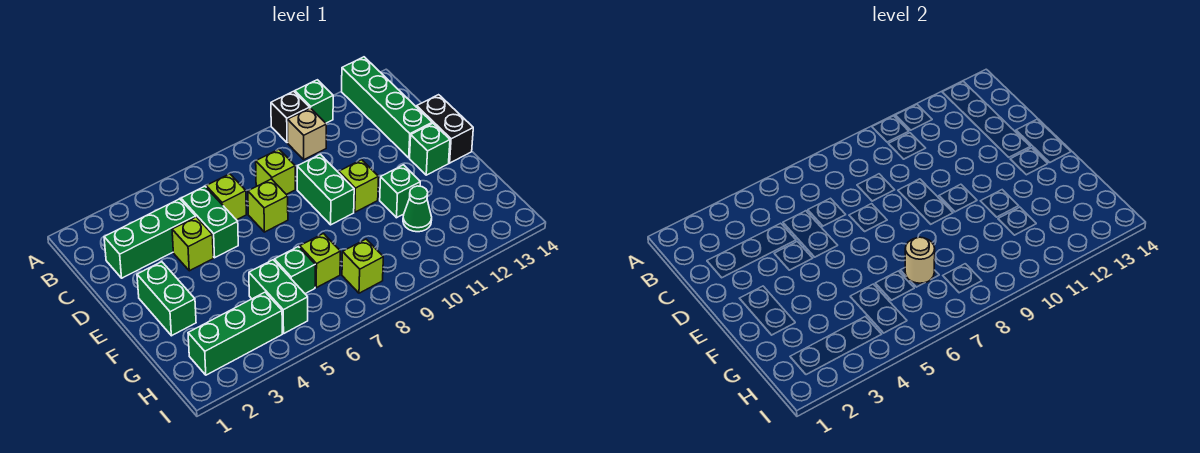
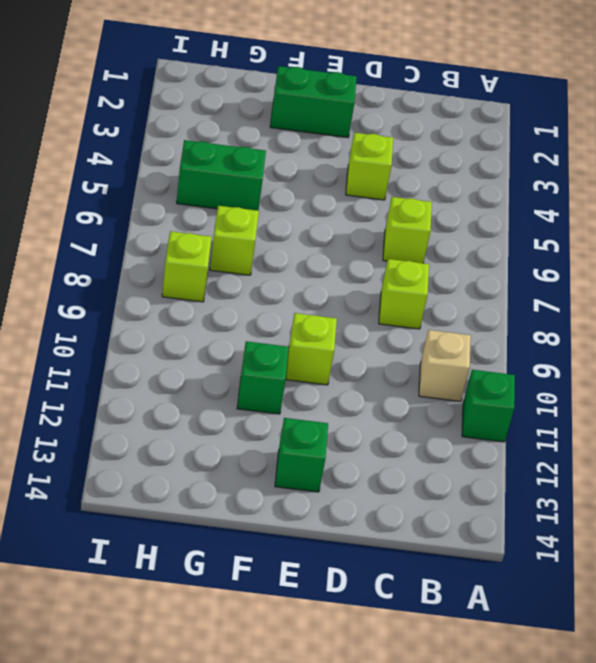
none -> black 1x1 brick [271,91,310,143]
none -> green 1x4 brick [342,57,432,158]
none -> green 1x3 brick [104,199,196,278]

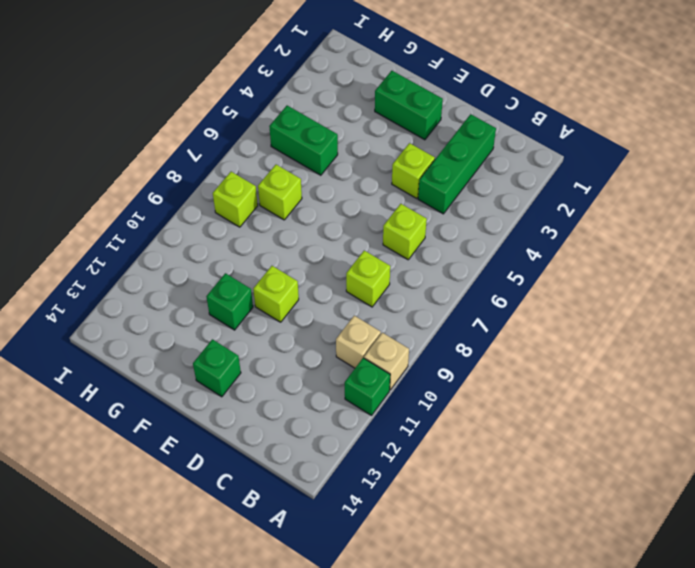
tan 1x1 brick [364,333,409,390] -> black 1x1 brick [271,91,310,143]
none -> green 1x4 brick [342,57,432,158]
none -> green 1x2 brick [181,186,238,258]
none -> lime 1x1 brick [248,179,288,232]

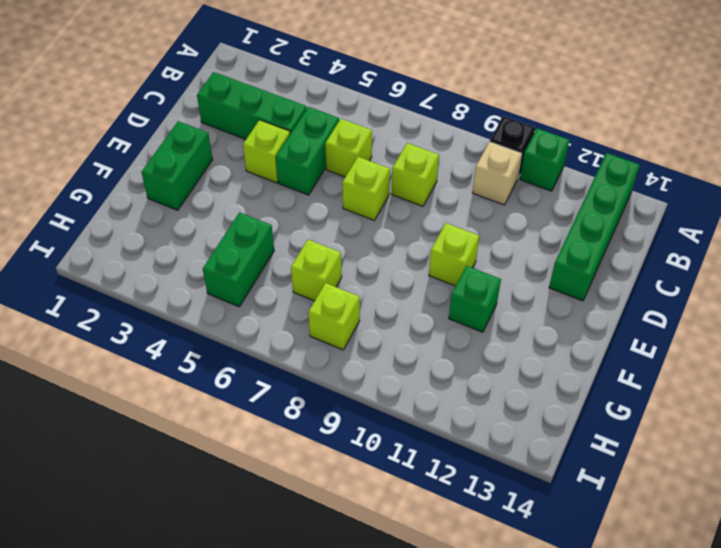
none -> green 1x2 brick [297,154,354,225]
none -> black 1x2 brick [417,95,473,163]
none -> green 1x1 brick [410,123,450,175]

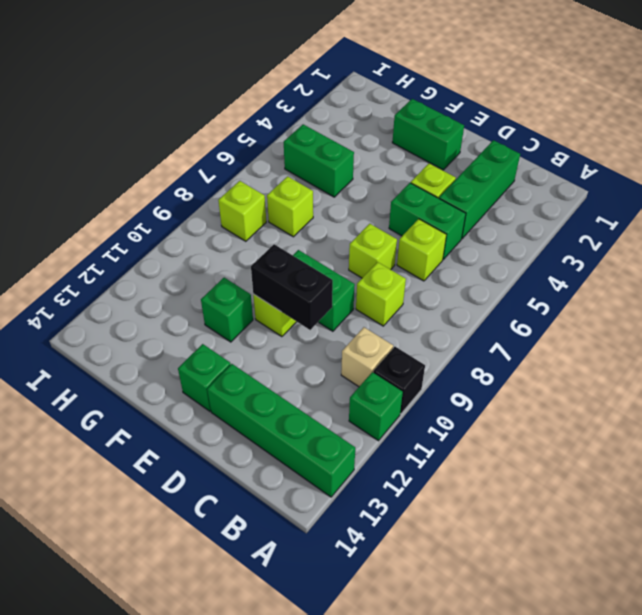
black 1x2 brick [251,244,333,330] -> black 1x2 brick moved to [417,95,473,163]
none -> green 1x1 brick [274,247,315,294]
none -> green 1x1 cone [403,186,432,232]
none -> green 1x3 brick [188,292,282,375]

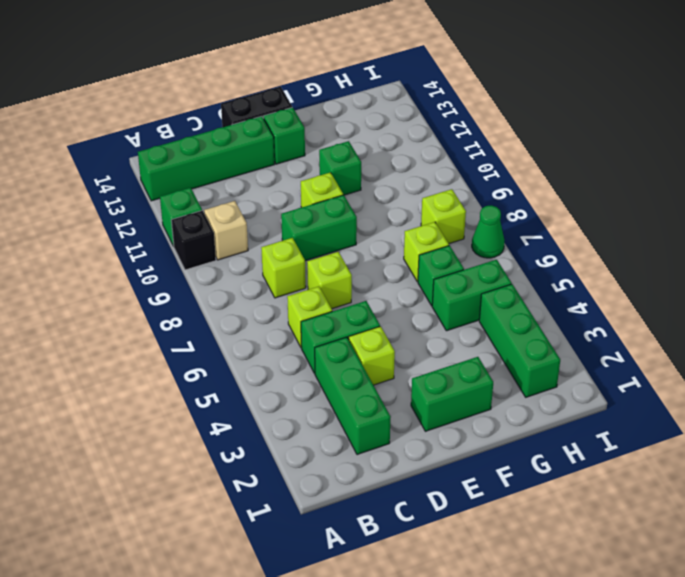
green 1x1 cone [472,205,505,258] -> green 1x1 cone moved to [403,186,432,232]
none -> tan 1x1 round brick [905,237,935,283]

